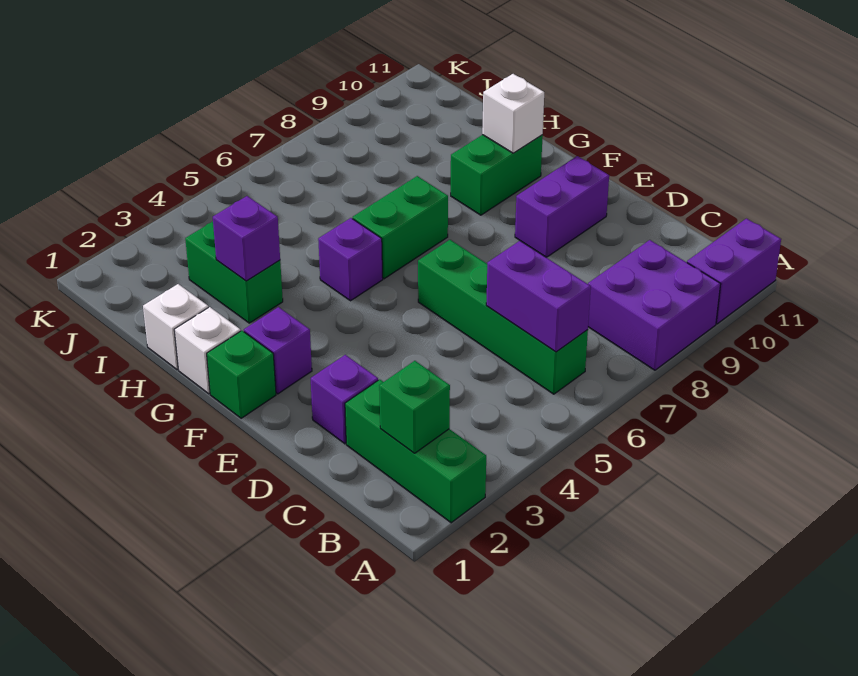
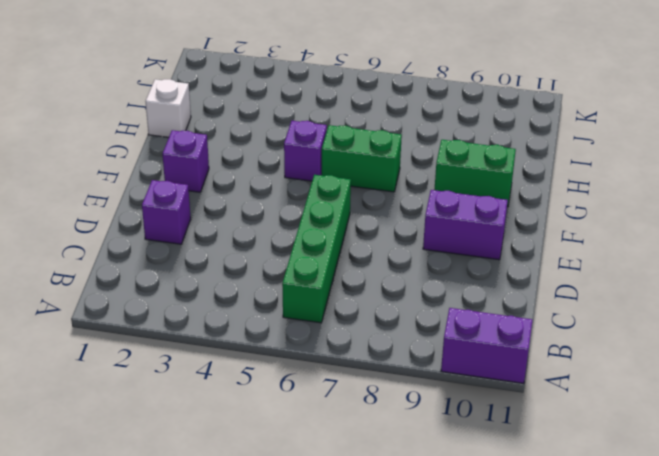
none -> green 1x3 brick [345,379,486,523]
none -> purple 2x2 brick [588,240,721,370]
none -> green 1x1 brick [207,331,276,418]

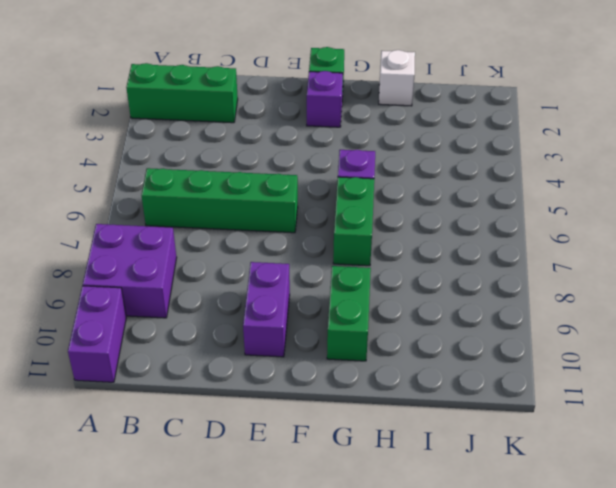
none -> purple 1x1 brick [311,355,378,444]
none -> white 1x1 brick [174,307,241,394]
none -> green 1x2 brick [185,222,283,323]

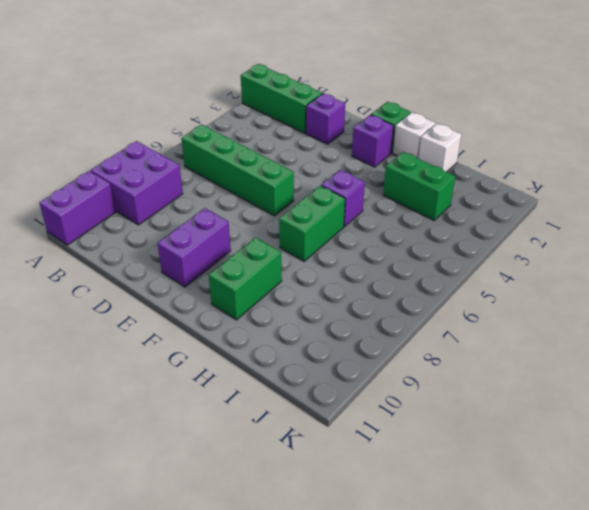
none -> green 1x1 brick [379,361,450,453]
none -> purple 1x2 brick [486,241,591,352]
none -> white 1x1 brick [482,74,544,153]

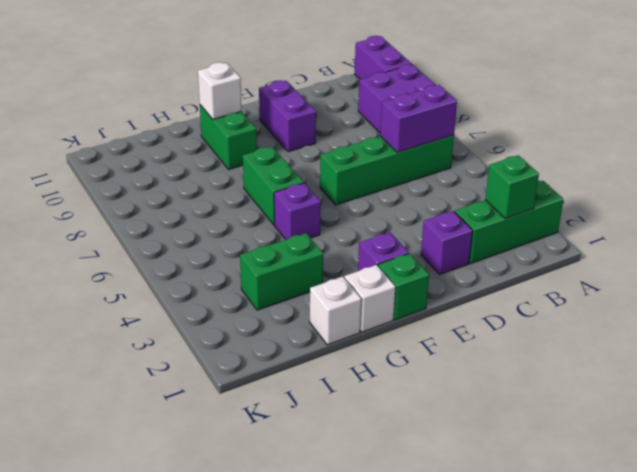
none -> purple 1x1 brick [213,196,280,281]

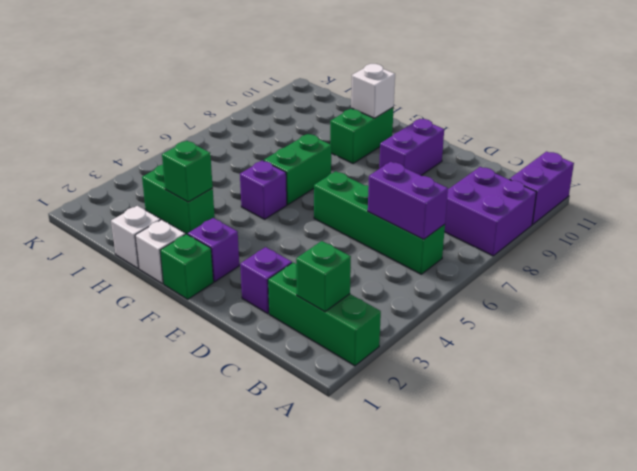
green 1x1 brick [162,141,213,202] -> purple 1x1 brick [213,196,280,281]

